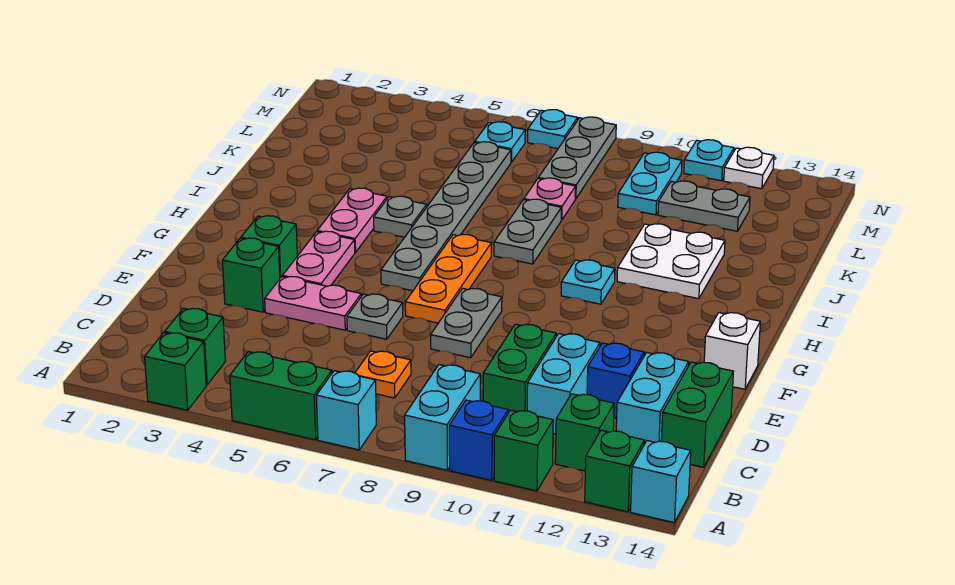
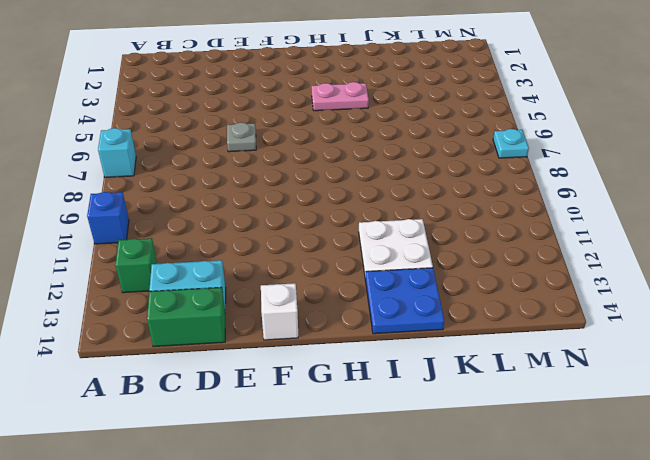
blue 2x2 plate [365,268,444,334] -> none
none -> green 1x1 brick [145,333,206,410]
none -> green 1x2 brick [230,352,332,440]
none -> cyan 1x2 brick [405,365,480,470]
none -> green 1x1 brick [494,410,553,491]

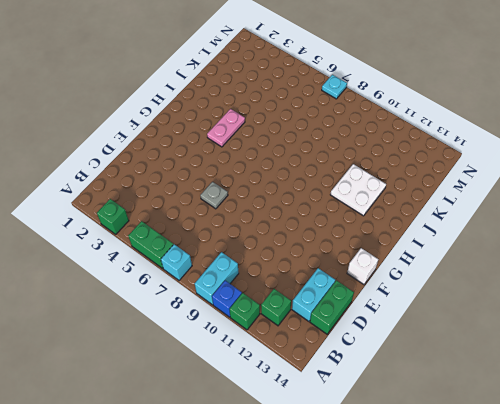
none -> green 1x1 brick [585,430,645,512]
none -> cyan 1x1 brick [631,441,691,523]
none -> green 1x1 brick [165,308,225,385]
none -> orange 1x1 plate [355,351,411,398]

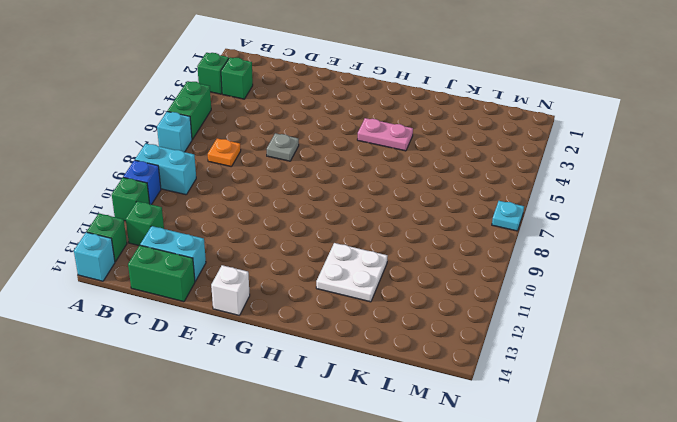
none -> green 1x2 brick [483,324,556,413]
none -> cyan 1x2 brick [527,334,600,434]
none -> blue 1x1 brick [587,343,644,418]
none -> green 1x1 brick [222,238,280,312]

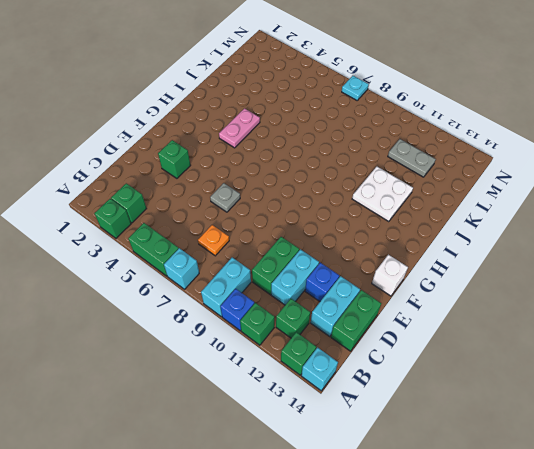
none -> pink 1x2 plate [265,277,361,330]
none -> grey 1x2 plate [431,289,502,358]
none -> green 1x1 brick [241,216,297,278]
none -> pink 1x2 plate [283,231,355,286]

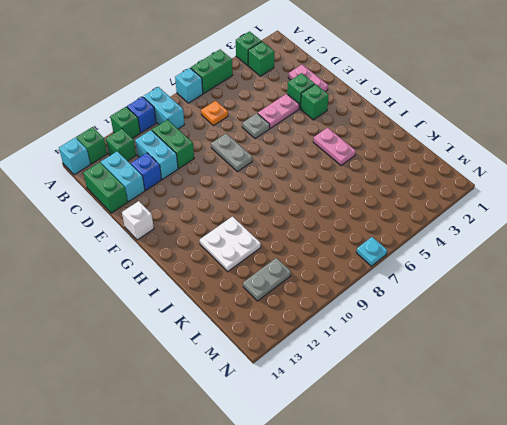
pink 1x2 plate [288,65,328,92] -> pink 1x2 plate moved to [283,231,355,286]
none -> orange 1x3 plate [405,234,491,323]
none -> grey 1x6 plate [381,142,511,291]
none -> cyan 1x1 plate [561,260,615,304]
none -> grey 1x1 plate [374,196,427,237]

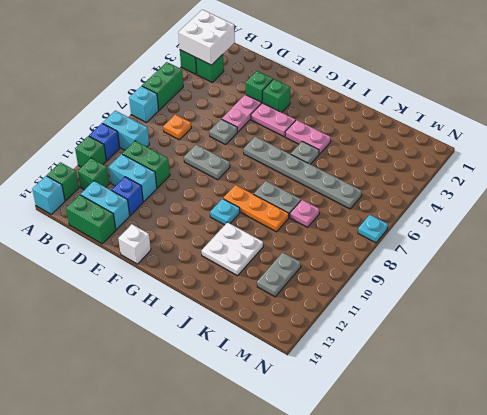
white 2x2 brick [178,10,235,65] -> none
orange 1x3 plate [223,185,289,232] -> orange 1x3 plate moved to [405,234,491,323]
none -> grey 1x3 plate [538,117,616,199]
none -> cyan 1x2 plate [618,152,682,215]
none -> cyan 1x1 plate [475,122,525,162]
none -> cyan 1x1 plate [684,140,734,181]

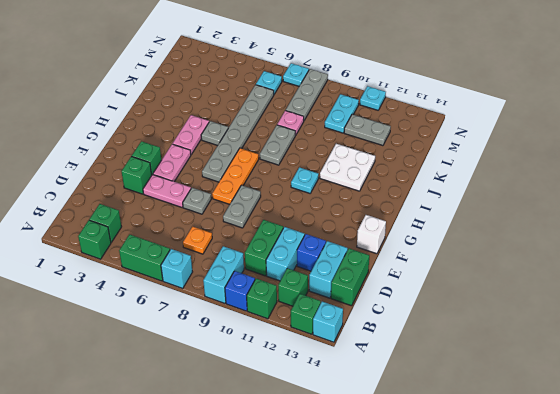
none -> white 1x1 plate [724,147,774,189]

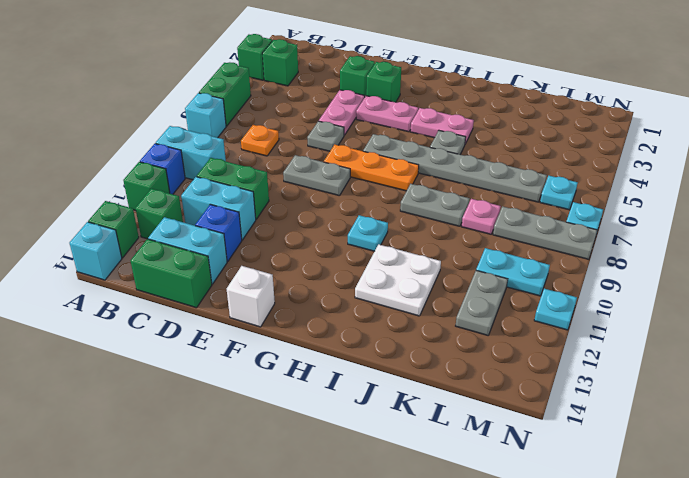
none -> white 1x1 plate [724,147,774,189]

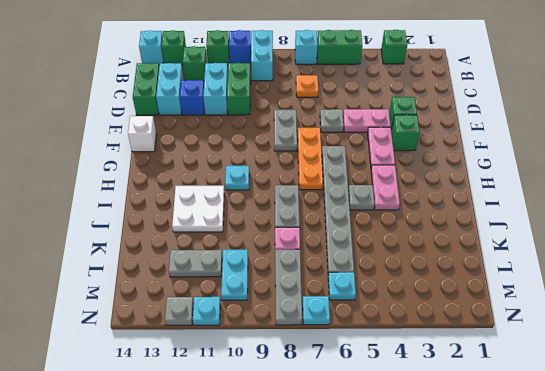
grey 1x1 plate [165,297,193,325] -> white 1x1 plate [724,147,774,189]
none -> green 1x1 brick [165,308,225,385]

